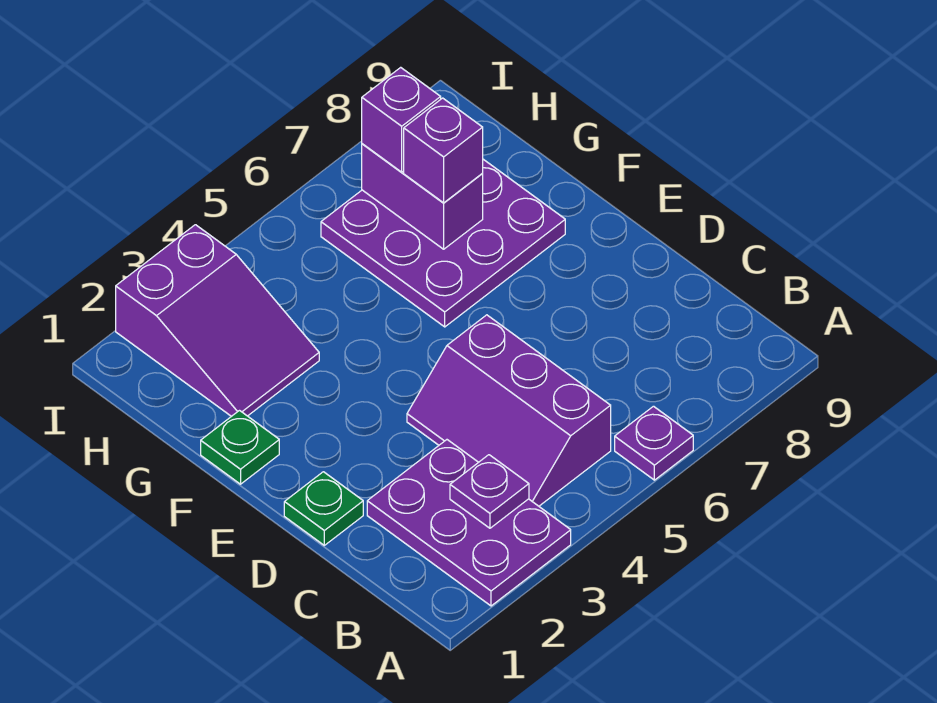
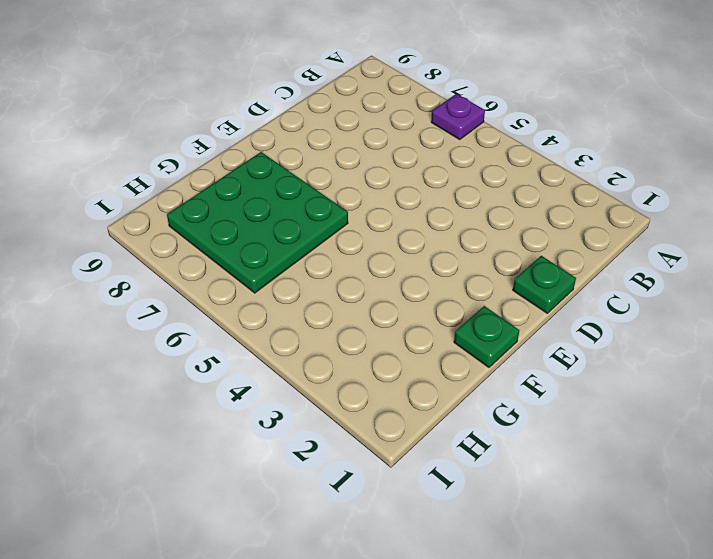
green 3x3 plate [167,152,348,293] -> purple 3x3 plate [321,159,565,327]
none -> purple 2x3 plate [367,440,571,606]
none -> purple 2x3 slope [407,315,611,506]

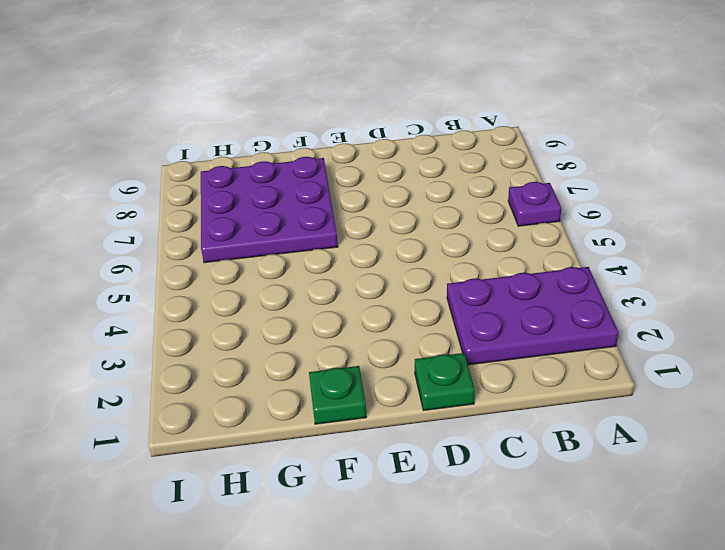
none -> purple 2x3 slope [407,315,611,506]
none -> purple 2x3 slope [116,225,319,416]

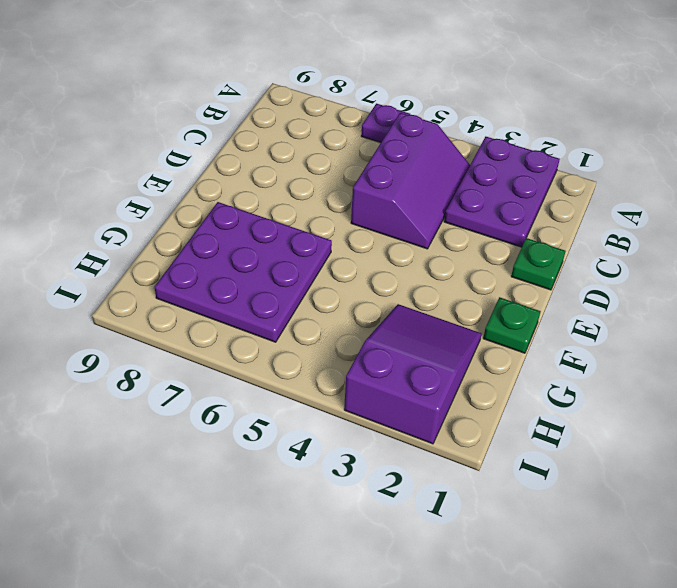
none -> purple 1x1 plate [450,455,529,528]
none -> purple 1x2 brick [362,144,483,249]

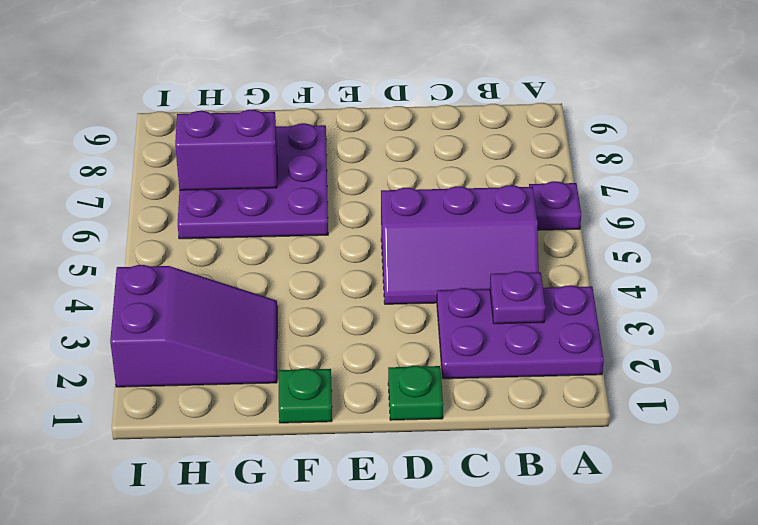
none -> purple 1x1 brick [404,98,483,203]
none -> purple 1x1 brick [362,67,441,172]

